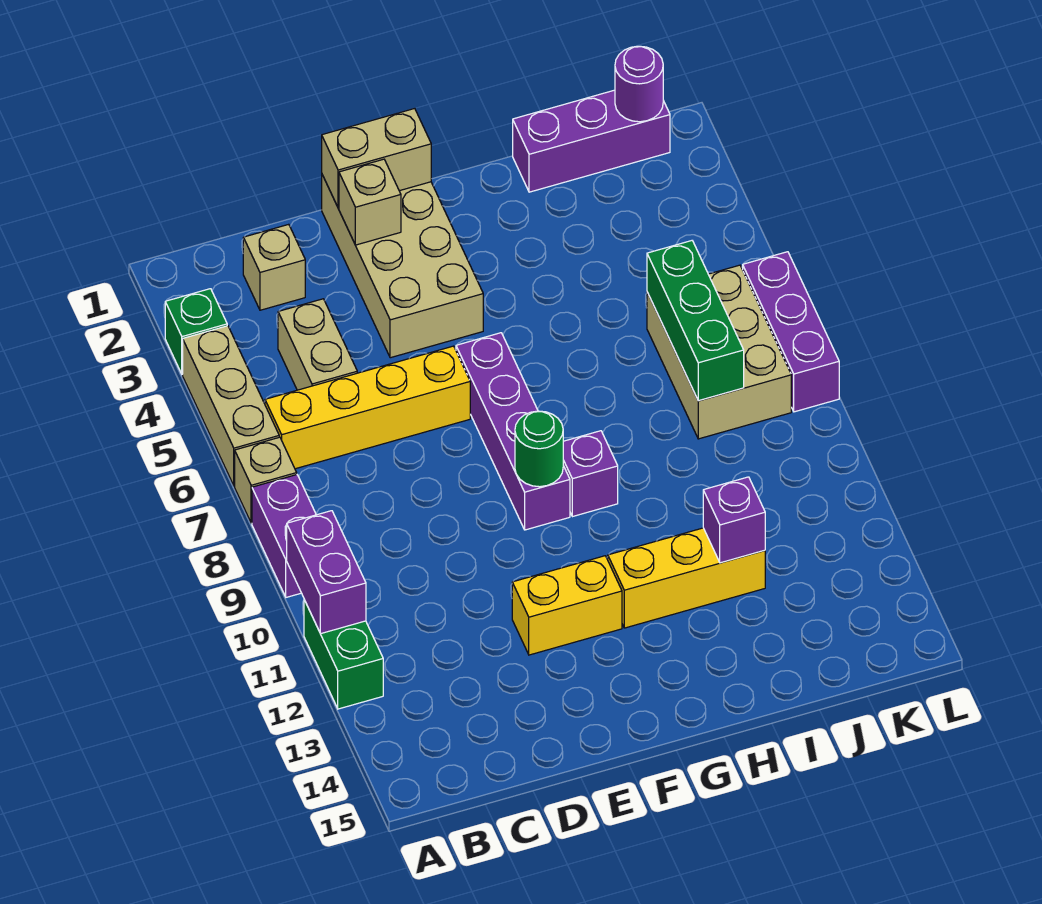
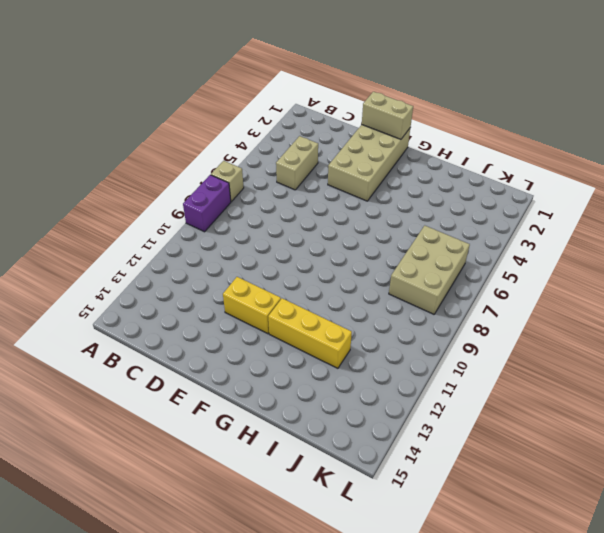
none -> green 1x1 brick [165,289,227,374]
none -> tan 1x3 brick [183,326,279,486]
none -> green 1x2 brick [304,600,383,709]

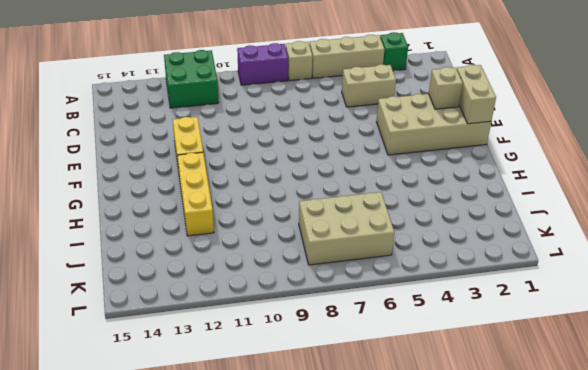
green 2x2 brick [164,50,219,108] -> green 1x2 brick [304,600,383,709]
none -> yellow 1x4 brick [265,346,470,469]
none -> tan 1x1 brick [243,224,305,310]
none -> purple 1x4 brick [456,333,570,530]

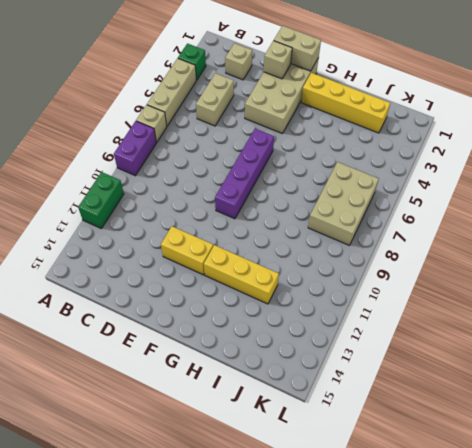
yellow 1x4 brick [301,73,390,133] -> yellow 1x4 brick moved to [265,346,470,469]
none -> purple 1x1 brick [563,431,618,517]
none -> purple 1x3 brick [513,90,670,192]
none -> purple 1x3 brick [743,252,839,412]

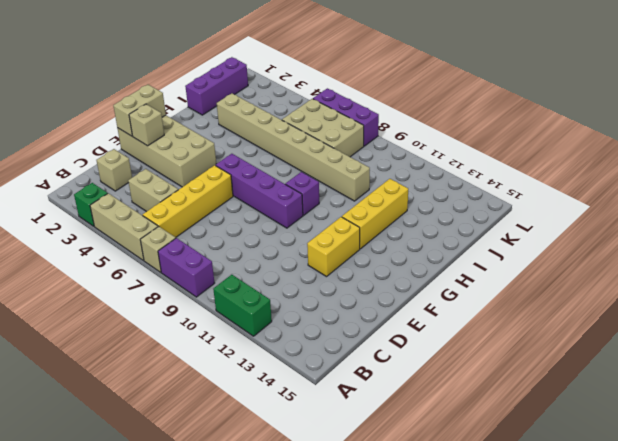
tan 1x8 brick [217,93,370,201] -> none
none -> purple 1x2 brick [287,511,366,634]
none -> green 1x1 round brick [515,411,563,487]
none -> purple 1x1 brick [703,477,765,563]

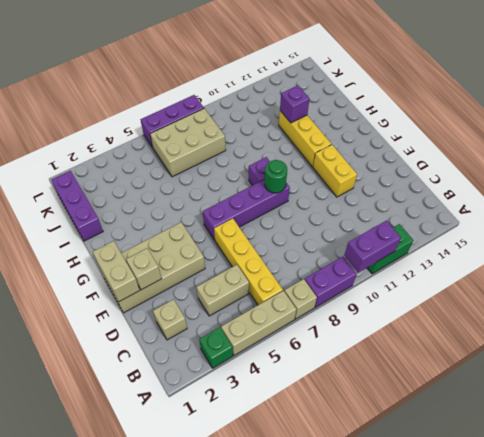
none -> green 1x3 brick [647,241,744,401]
none -> purple 1x1 round brick [615,46,663,122]

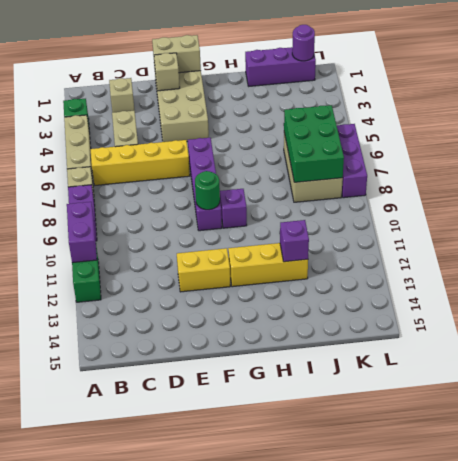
green 2x3 brick [284,105,344,182] -> green 1x3 brick [647,241,744,401]

